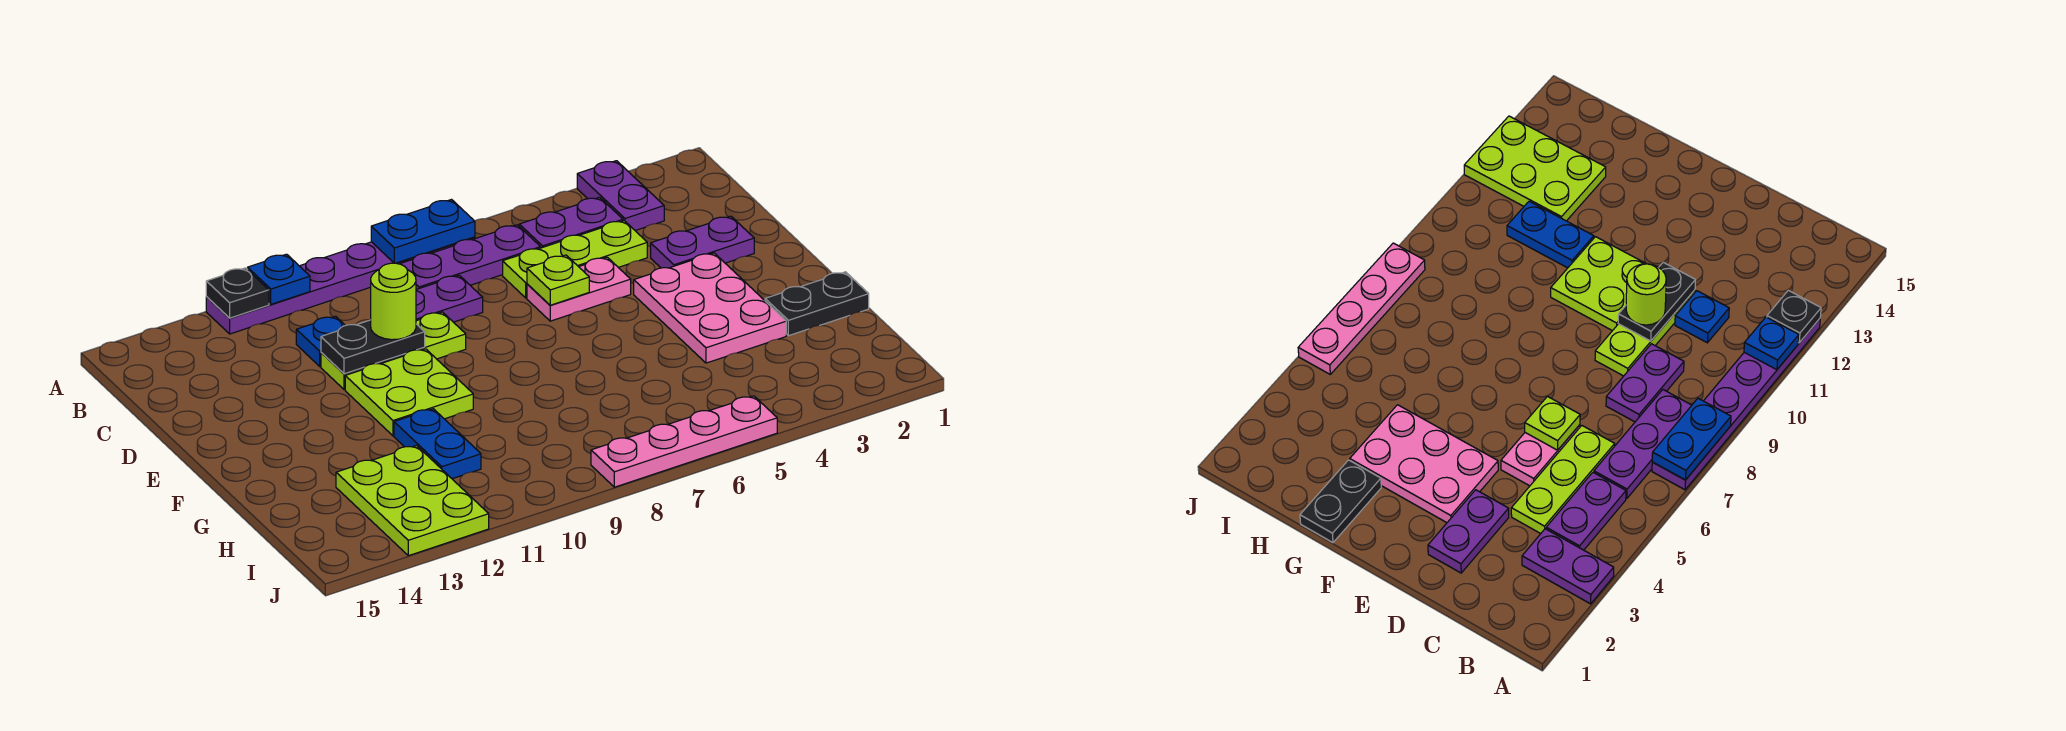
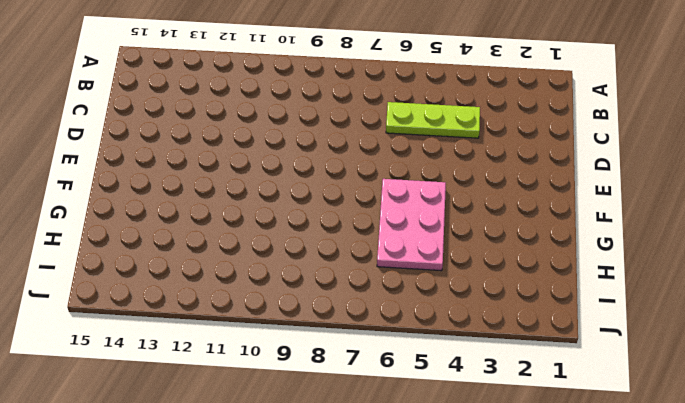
pink 2x3 plate [377,179,446,271] -> pink 2x3 plate moved to [634,253,786,363]
none -> purple 1x2 plate [577,161,664,231]
none -> purple 1x6 plate [206,237,475,334]
none -> purple 1x2 plate [519,197,623,248]

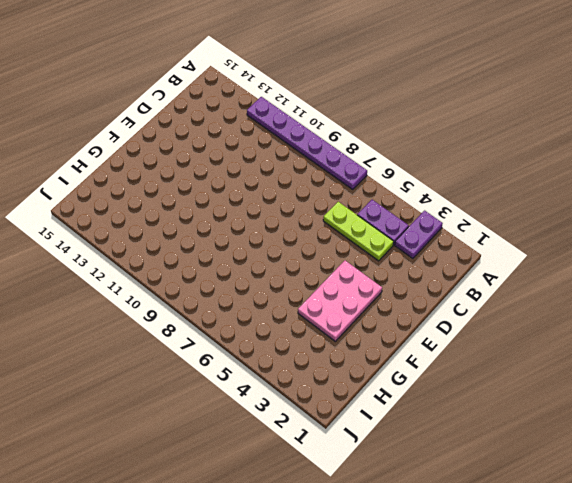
none -> purple 1x3 plate [400,225,541,289]
none -> purple 1x2 plate [416,275,483,322]
none -> blue 1x1 plate [296,316,345,366]

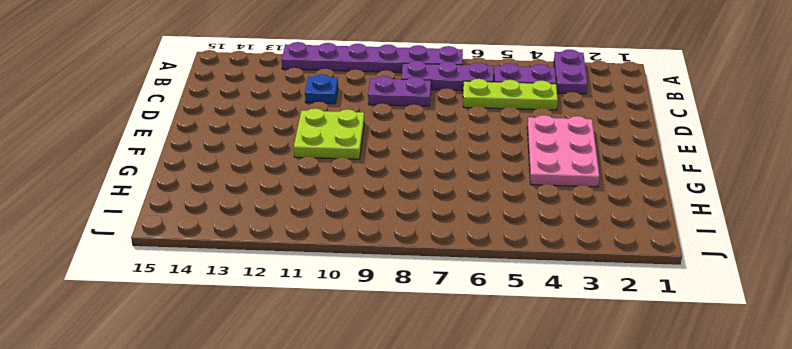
none -> purple 1x2 plate [651,216,754,268]
none -> pink 1x2 plate [527,257,631,321]
none -> lime 1x3 plate [321,312,466,390]

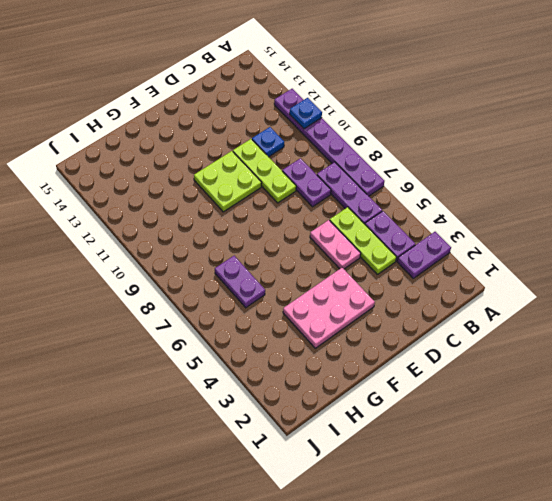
purple 1x2 plate [215,256,265,308] -> purple 1x2 plate moved to [651,216,754,268]
none -> black 1x2 plate [765,272,869,336]
none -> blue 1x2 plate [394,409,481,479]
none -> lime 2x3 plate [336,446,489,556]

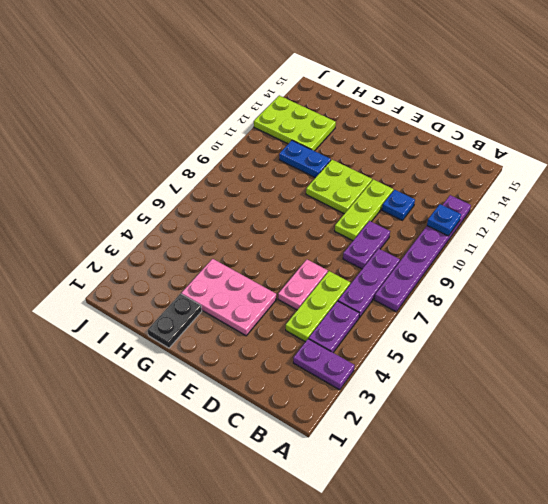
none -> purple 1x2 plate [651,216,754,268]
none -> pink 1x4 plate [591,396,777,487]
none -> blue 1x2 plate [371,200,475,263]

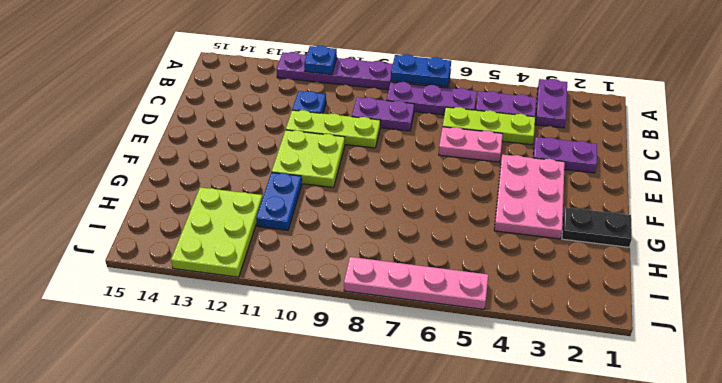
none -> black 1x1 plate [206,268,269,318]
none -> lime 1x1 plate [527,255,589,305]
none -> black 1x2 plate [321,320,425,374]

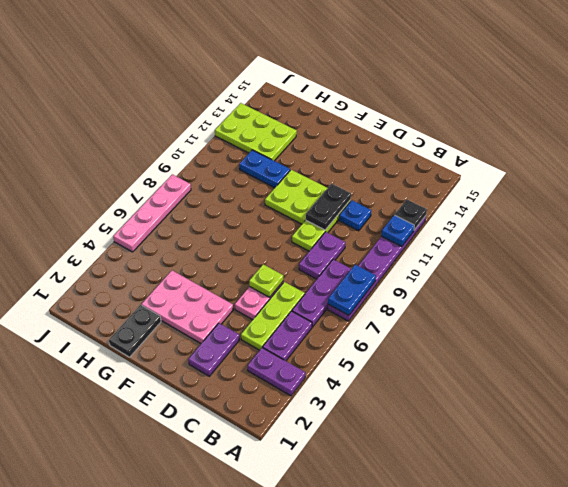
none -> lime 1x1 round brick [371,263,416,340]

